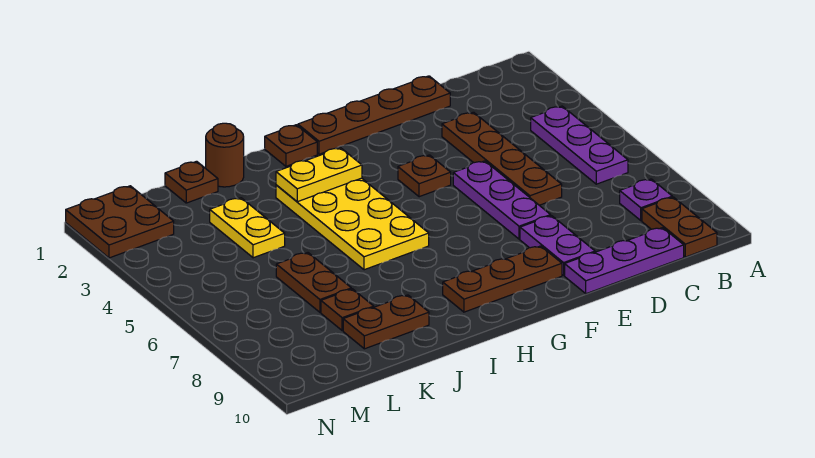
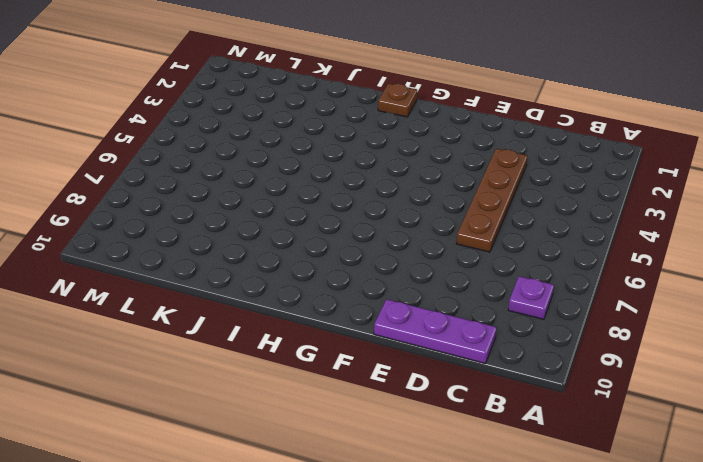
none -> purple 1x3 plate [531,106,628,184]
none -> brown 1x2 plate [642,197,717,257]
none -> brown 1x4 plate [298,76,450,154]

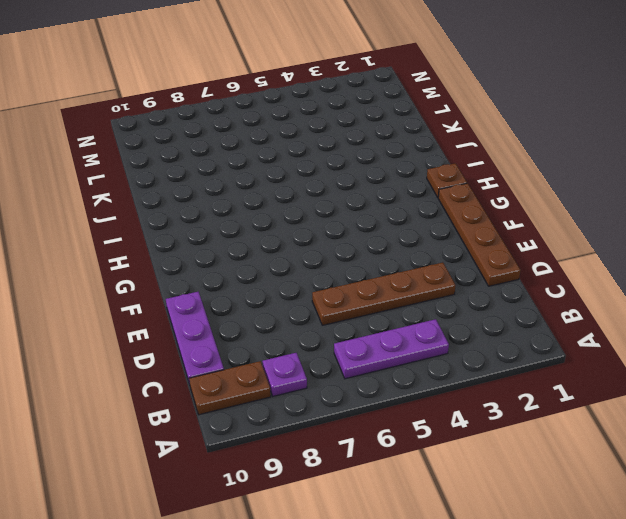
none -> purple 1x3 plate [453,161,551,239]
none -> purple 1x2 plate [520,216,595,275]
none -> brown 1x1 plate [398,155,451,197]

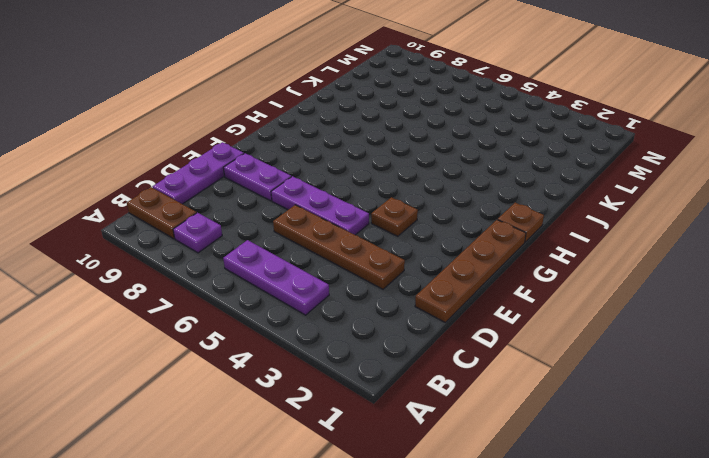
none -> brown 1x3 plate [443,246,562,312]
none -> yellow 2x4 plate [276,178,429,270]
none -> brown 1x1 round brick [206,123,244,187]

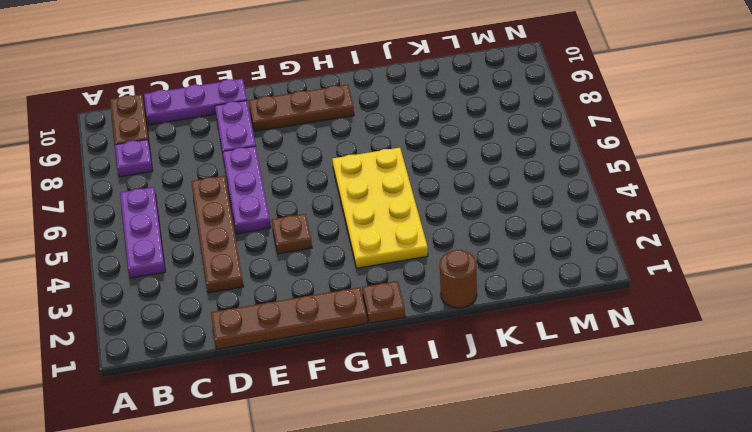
none -> brown 1x2 plate [343,295,429,349]
none -> brown 1x1 plate [165,161,218,203]
none -> yellow 1x2 plate [210,198,285,258]

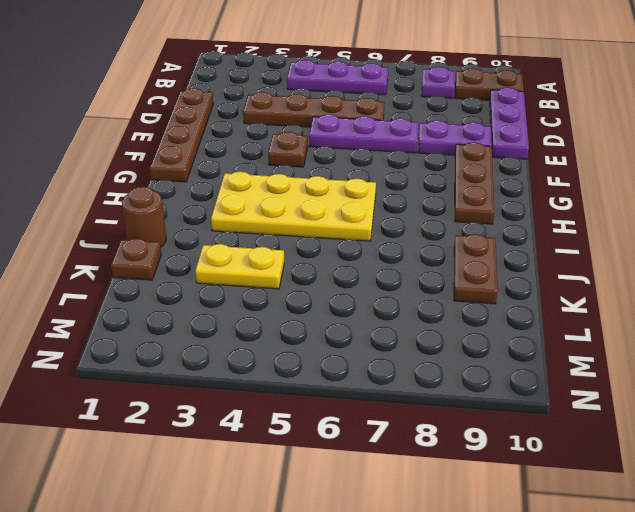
none -> brown 1x1 plate [265,125,317,166]
none -> brown 1x2 plate [276,253,351,312]
none -> brown 1x1 plate [321,289,374,331]

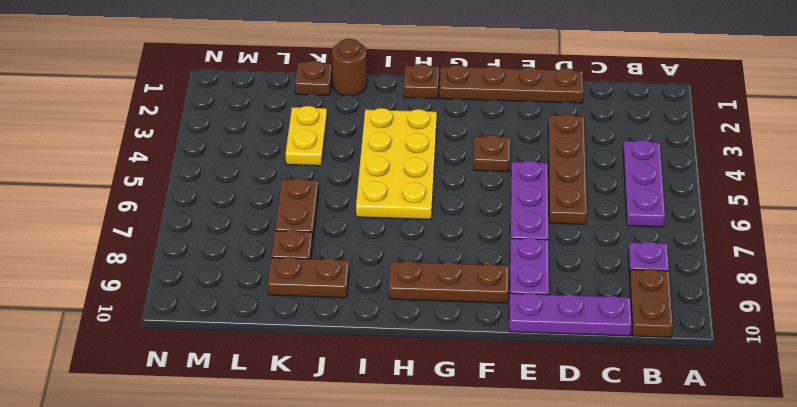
none -> brown 2x2 plate [66,186,174,258]
none -> yellow 1x2 plate [276,148,362,202]

